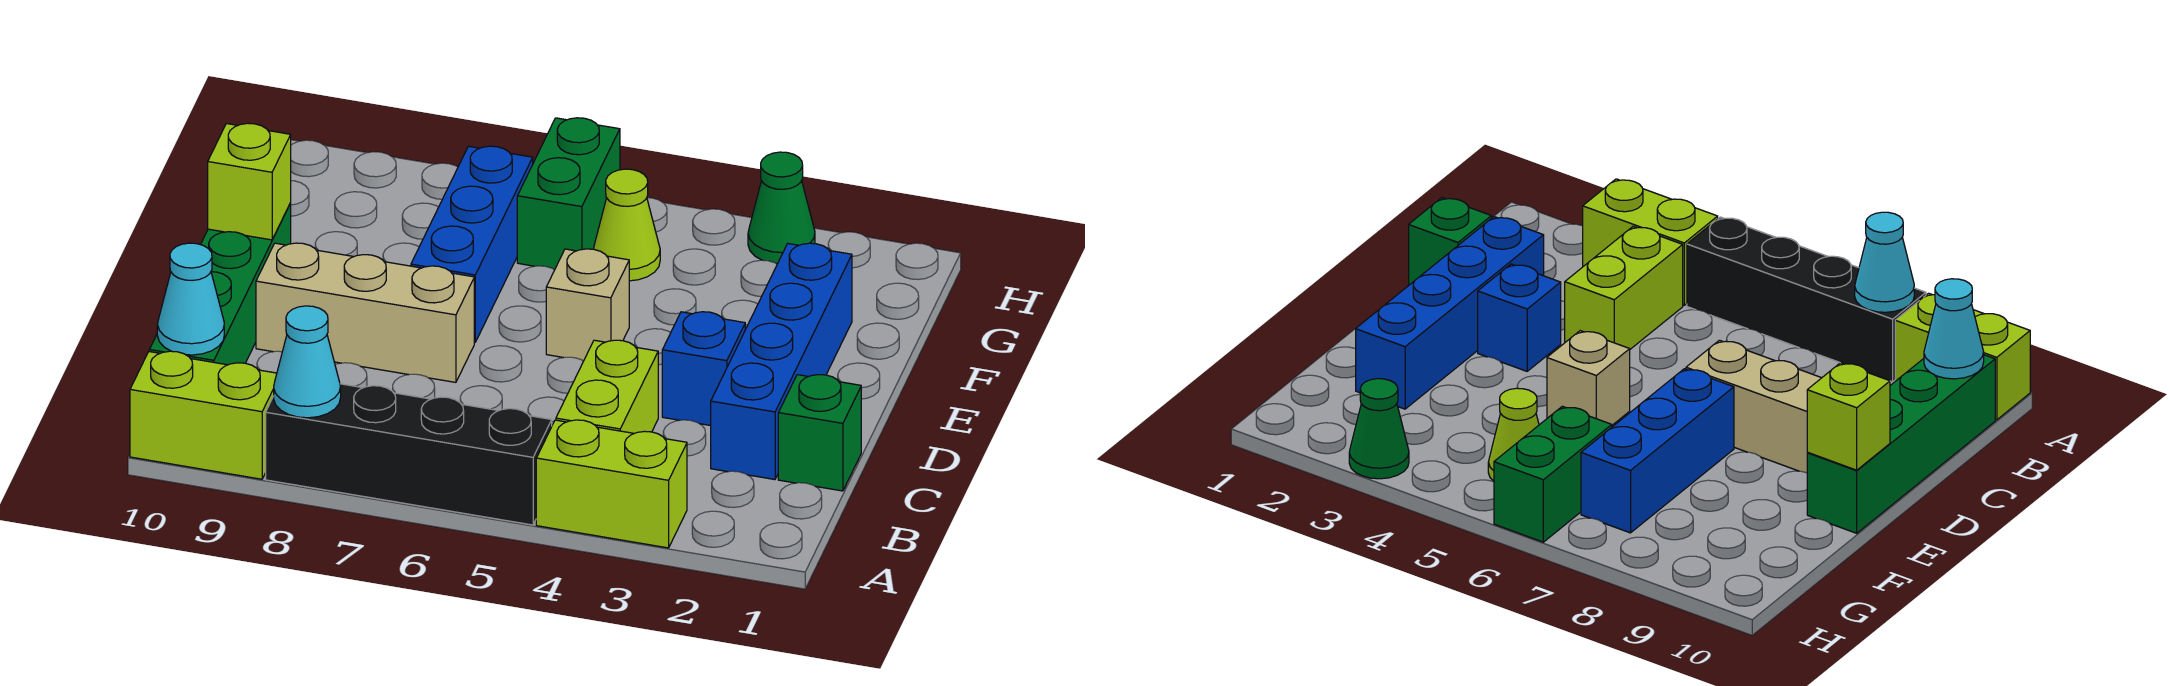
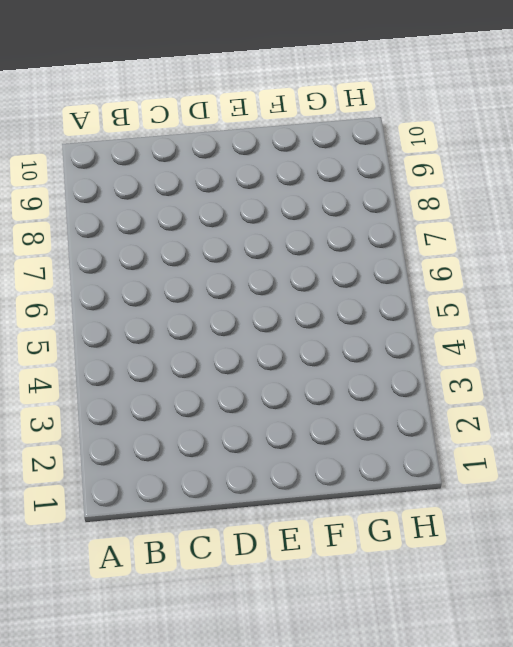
none -> lime 1x2 brick [536,420,687,548]
none -> black 1x4 brick [266,384,552,525]
none -> lime 1x2 brick [130,351,277,479]

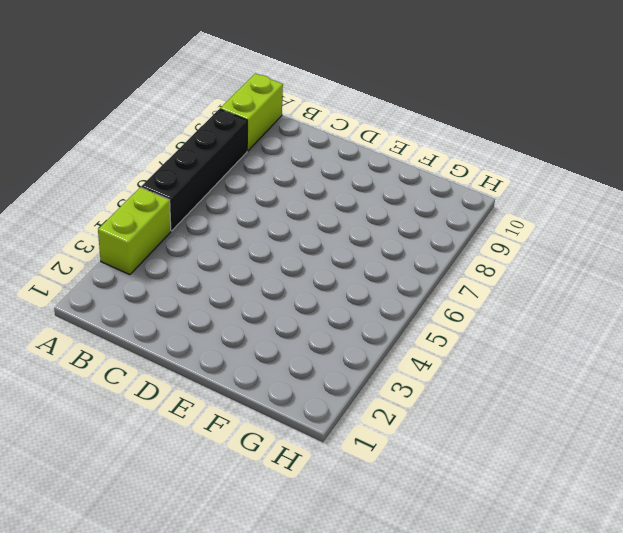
none -> lime 1x2 brick [556,340,658,433]
none -> green 1x4 brick [149,203,291,365]
none -> green 1x1 brick [778,375,861,491]

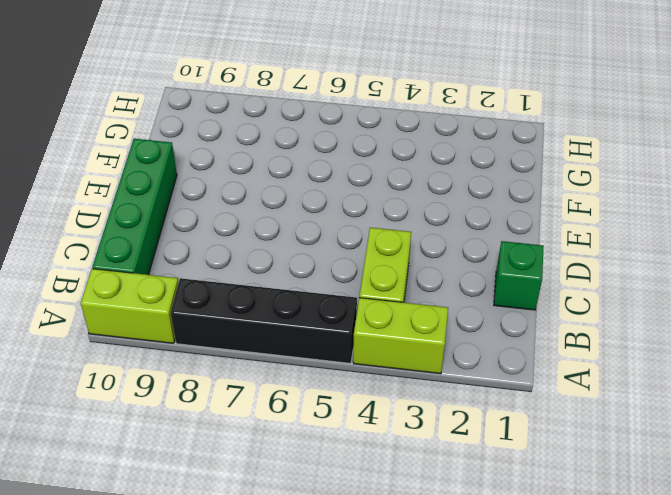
none -> blue 1x4 brick [711,243,852,480]
none -> blue 1x1 brick [662,312,745,426]
none -> tan 1x3 brick [256,243,474,382]

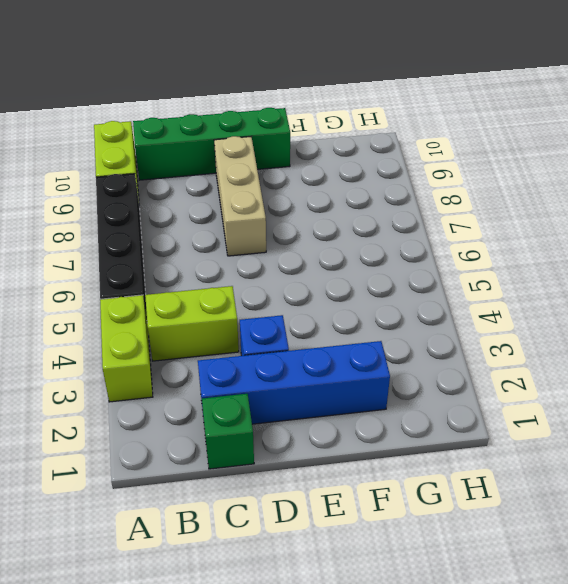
none -> tan 1x1 brick [546,249,629,361]
none -> blue 1x3 brick [411,146,533,342]
none -> lime 1x1 cone [594,169,660,281]

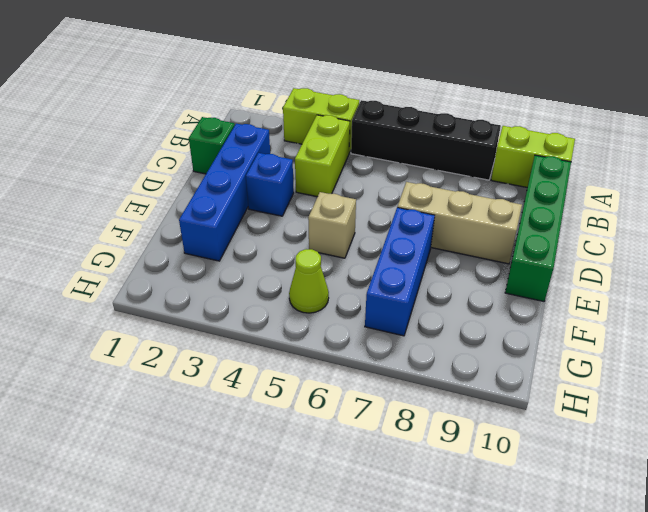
none -> green 1x2 brick [517,118,620,270]
none -> green 1x1 cone [748,152,815,264]
none -> cyan 1x1 cone [274,306,341,418]

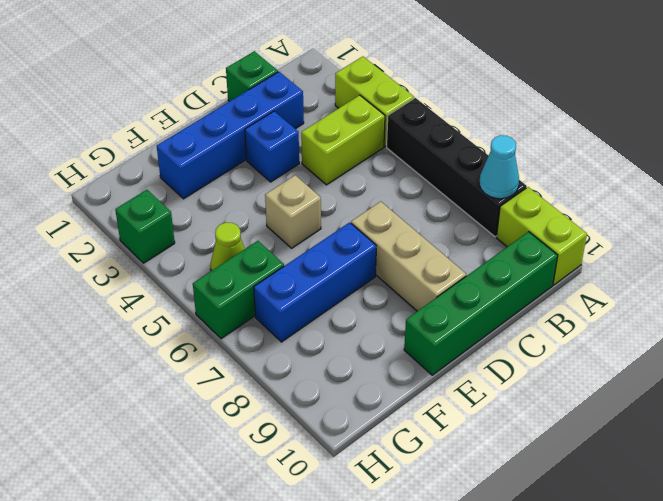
green 1x1 brick [115,190,175,263] -> green 1x1 cone [748,152,815,264]
none -> cyan 1x1 cone [157,243,224,355]
none -> lime 1x1 brick [208,123,291,240]

